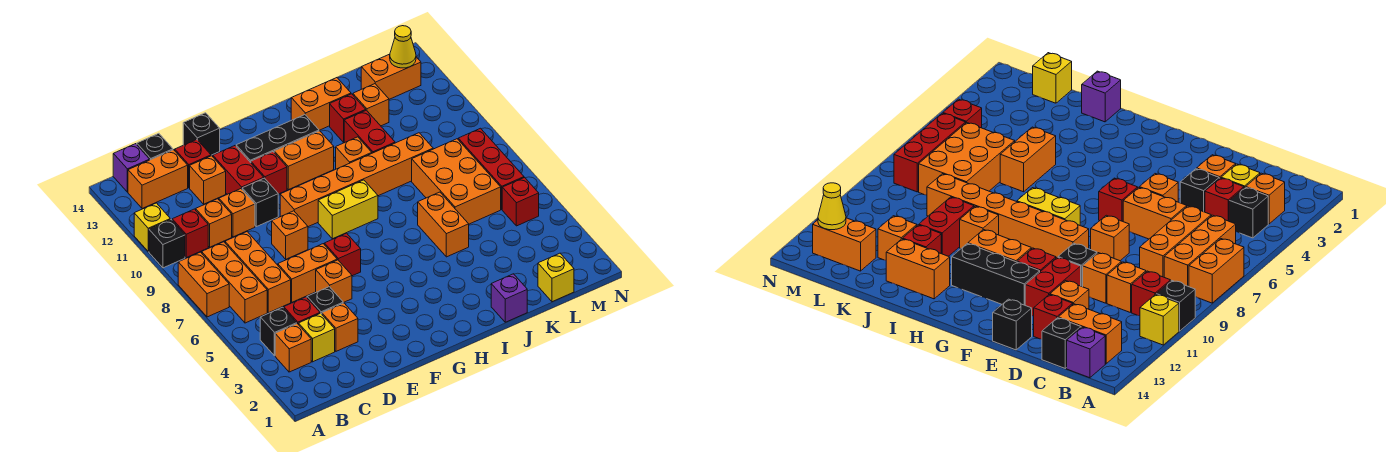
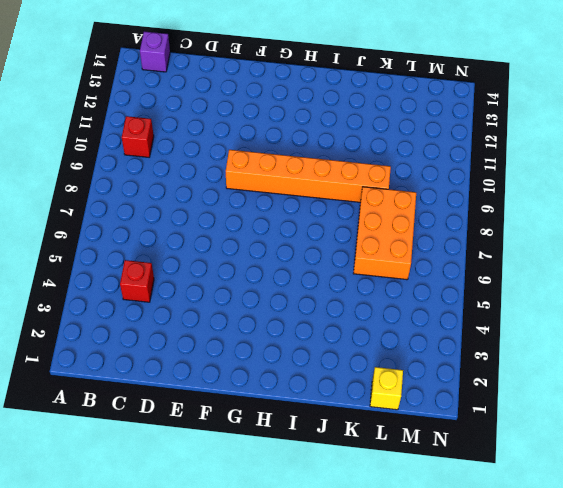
none -> orange 1x2 brick [178,252,229,317]
none -> black 1x1 brick [149,219,185,268]
none -> yellow 1x1 brick [134,203,170,251]
none -> orange 1x1 brick [275,324,311,372]

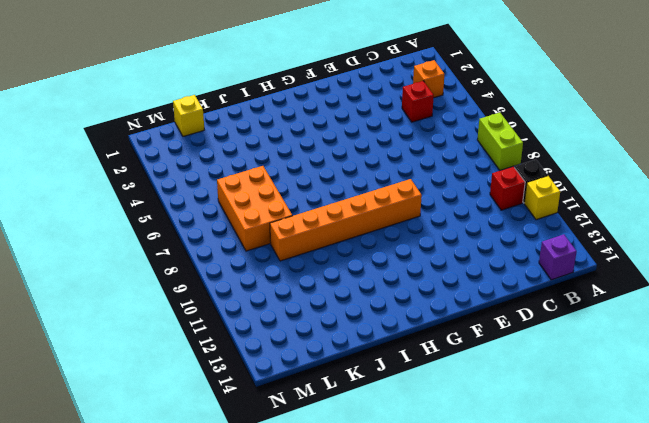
lime 1x2 brick [477,113,523,170] -> orange 1x2 brick [178,252,229,317]
none -> black 1x1 brick [260,307,297,356]
none -> orange 1x3 brick [202,242,267,323]
none -> orange 1x2 brick [128,150,188,209]
none -> yellow 1x1 brick [299,313,335,362]

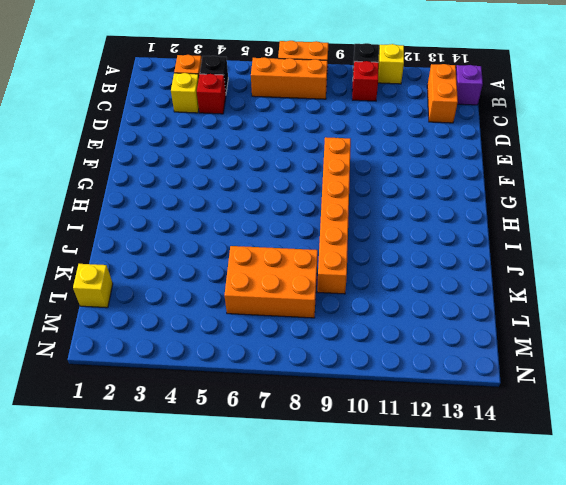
none -> orange 1x3 brick [225,232,291,313]
none -> orange 1x1 brick [196,199,232,247]
none -> black 1x1 brick [137,133,173,160]
none -> orange 1x1 brick [322,303,358,351]

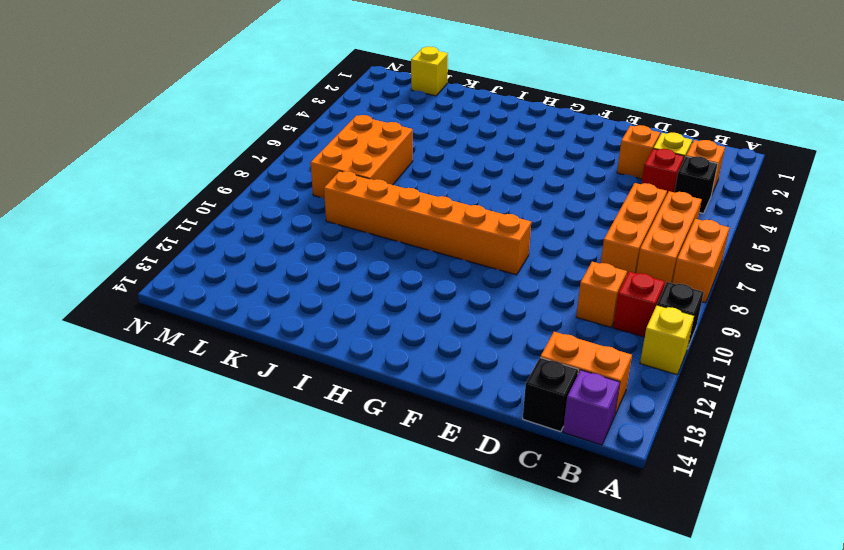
none -> black 1x1 brick [307,287,343,314]
none -> orange 1x2 brick [278,244,337,302]
none -> orange 1x1 brick [219,189,255,237]
none -> orange 1x1 brick [190,156,226,204]

